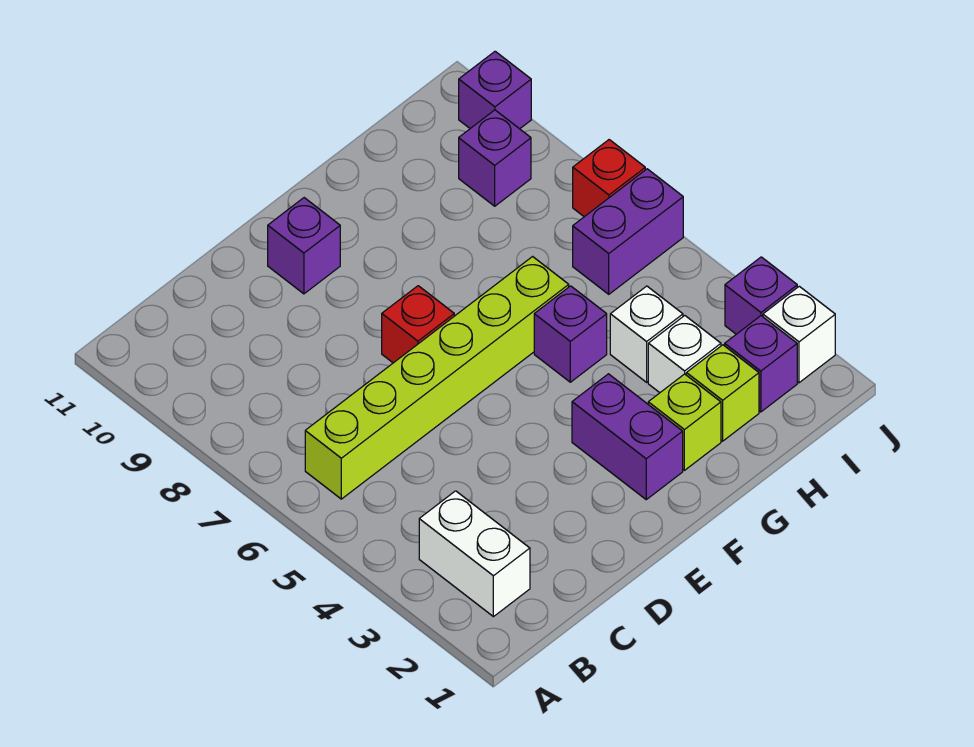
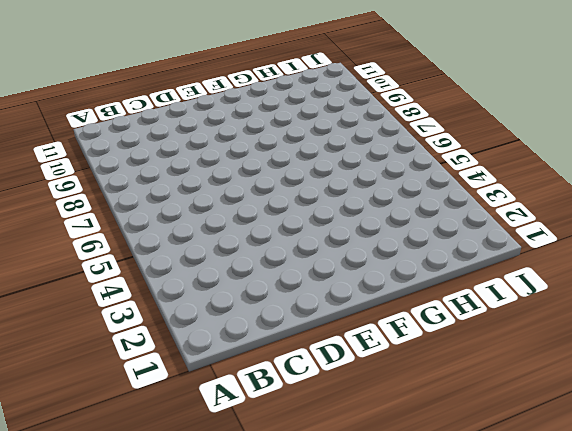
none -> white 1x2 brick [419,491,530,617]
none -> lime 1x6 brick [305,257,569,499]
none -> red 1x1 brick [382,286,454,363]

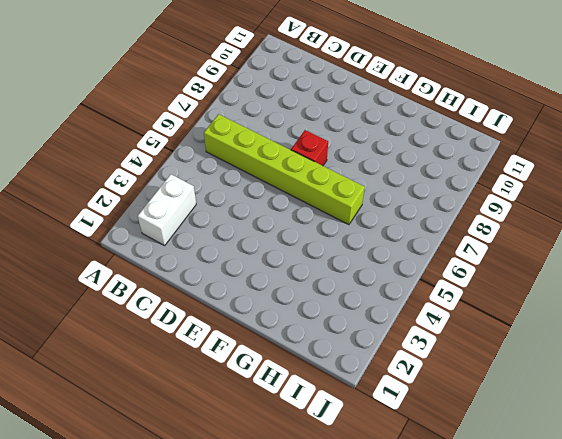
none -> purple 1x1 brick [268,198,340,294]
none -> purple 1x2 brick [572,374,683,499]
none -> lime 1x1 brick [648,374,721,470]

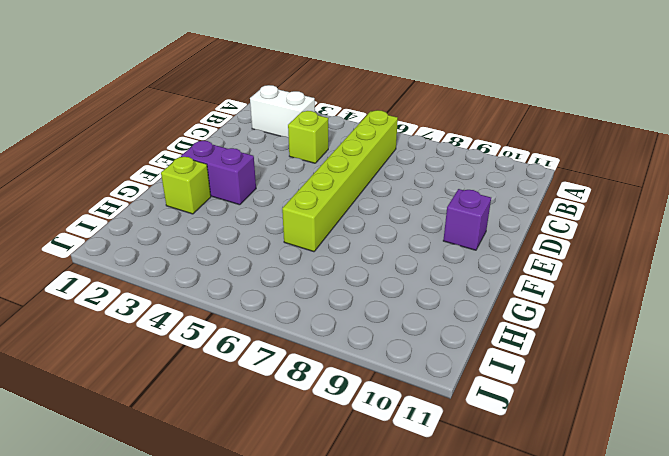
lime 1x1 brick [288,111,328,163] -> lime 1x1 brick moved to [686,345,759,441]
none -> red 1x1 brick [382,286,454,363]
none -> purple 1x1 brick [534,286,607,382]
none -> white 1x1 brick [648,316,721,393]

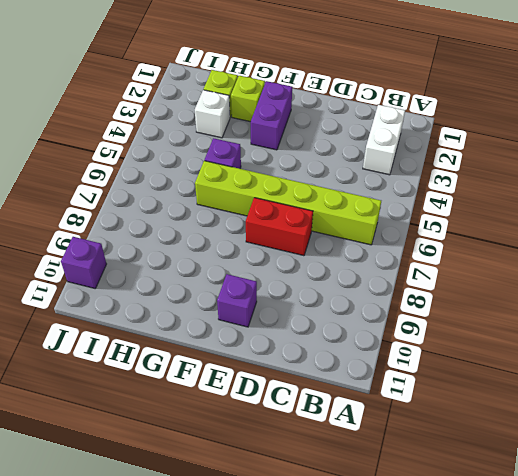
red 1x2 brick [246,198,313,256] -> red 1x1 brick [382,286,454,363]
none -> white 1x1 brick [610,286,683,382]
none -> purple 1x1 brick [725,316,797,412]
none -> purple 1x2 brick [573,169,683,294]

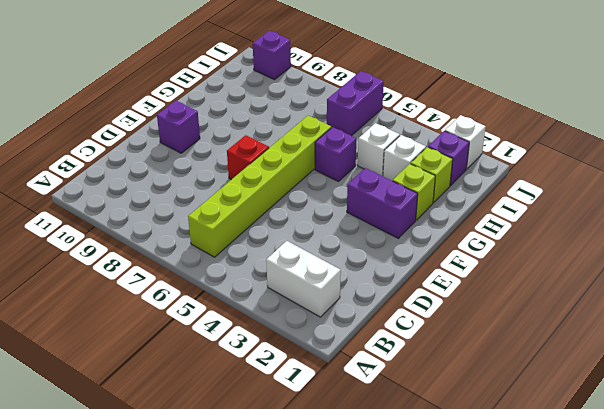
none -> purple 1x1 brick [459,110,531,206]
none -> purple 1x1 brick [725,257,797,334]
none -> red 1x1 brick [573,140,645,217]

